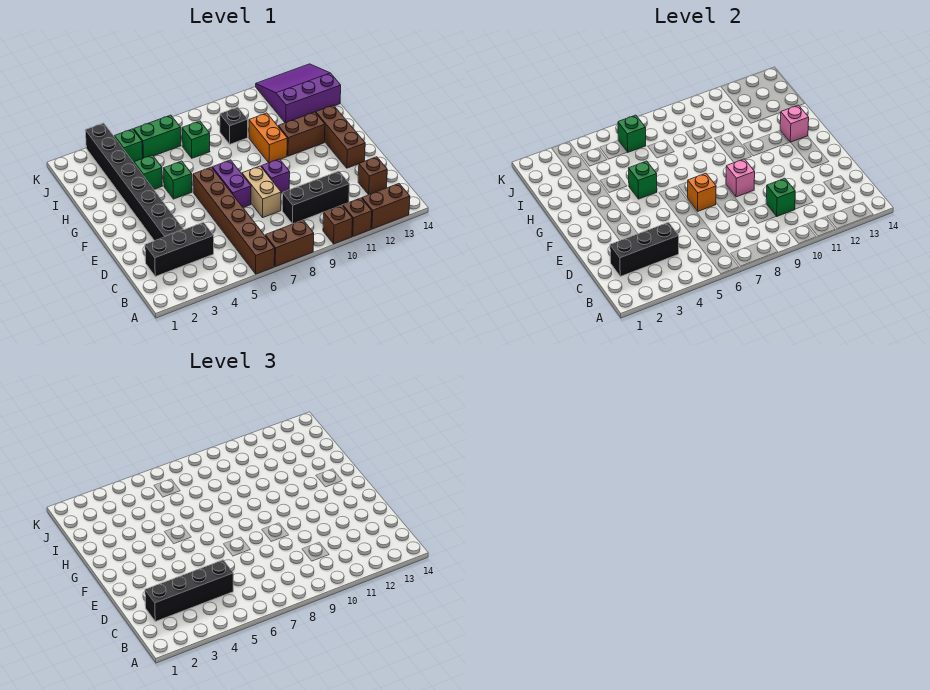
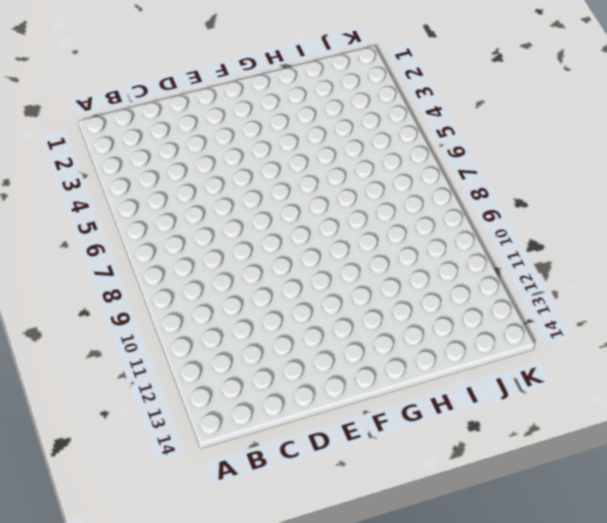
none -> brown 1x6 brick [193,167,275,274]
none -> brown 1x2 brick [265,220,314,267]
none -> brown 1x1 brick [323,205,353,244]
none -> brown 1x1 brick [343,198,372,236]

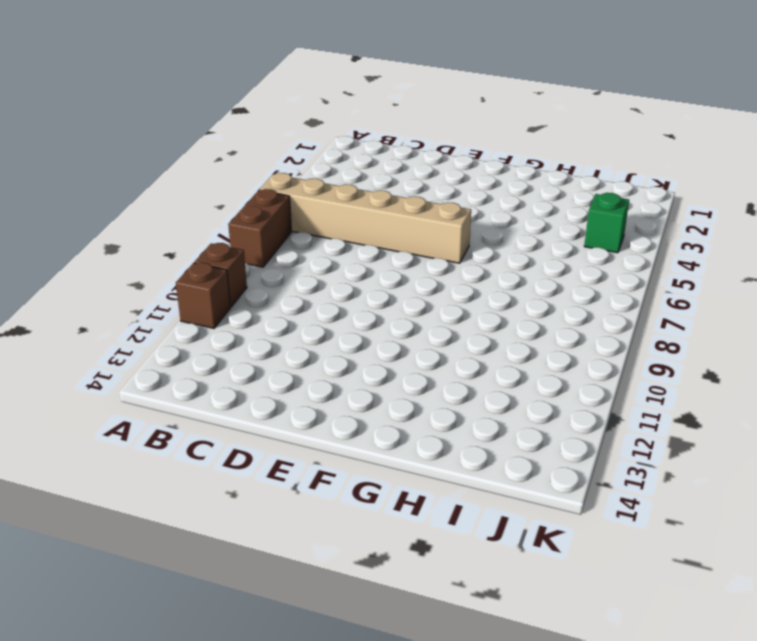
tan 1x6 brick [260,173,471,263] -> brown 1x6 brick [193,167,275,274]
none -> brown 1x2 brick [362,184,410,229]
none -> black 1x3 brick [145,222,214,276]
none -> black 1x3 brick [282,171,350,224]
none -> brown 1x1 brick [358,157,387,195]

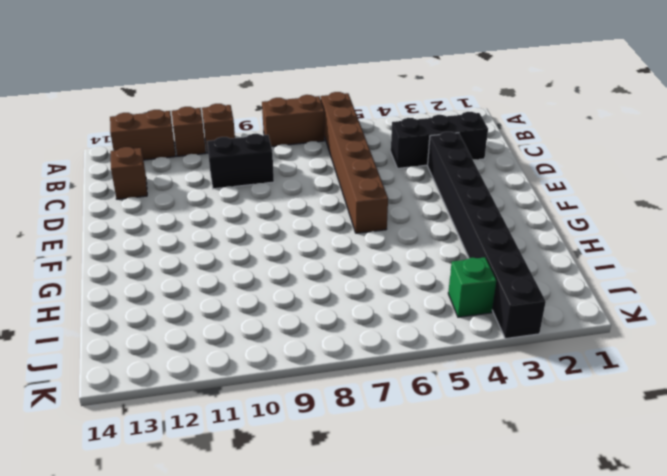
black 1x2 brick [207,134,274,189] -> black 1x3 brick [282,171,350,224]
none -> tan 1x2 brick [242,166,281,217]
none -> purple 1x2 brick [212,160,251,208]
none -> purple 1x1 brick [261,159,290,193]
none -> brown 1x3 brick [316,105,365,168]

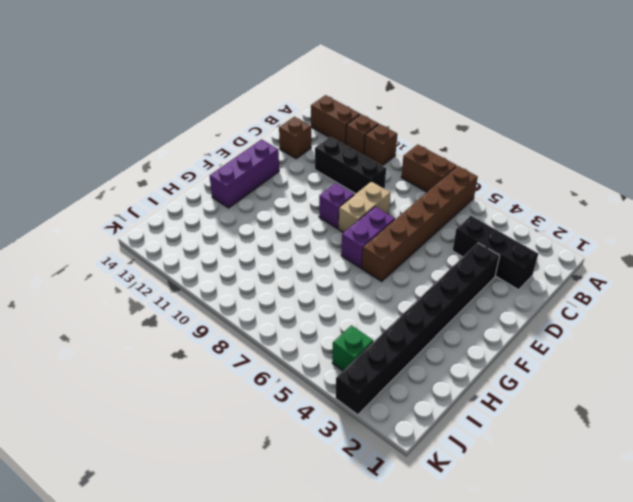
purple 1x3 brick [210,139,279,208] -> brown 1x3 brick [316,105,365,168]
none -> green 1x1 brick [164,161,192,199]
none -> orange 1x2 brick [249,113,287,163]
none -> brown 1x2 brick [278,112,325,156]
none -> green 1x1 brick [134,155,162,189]

